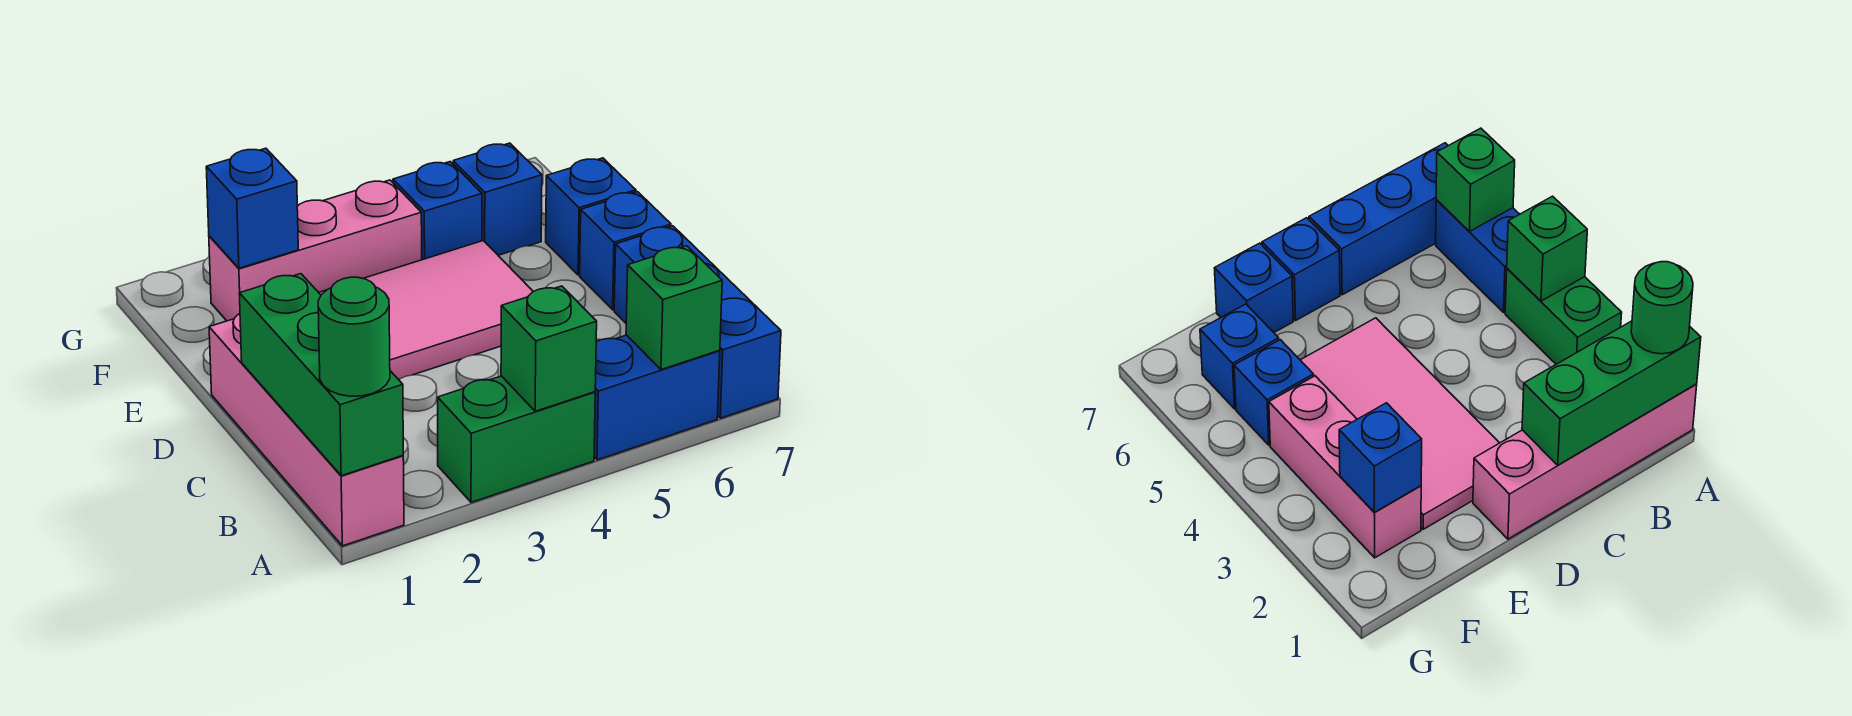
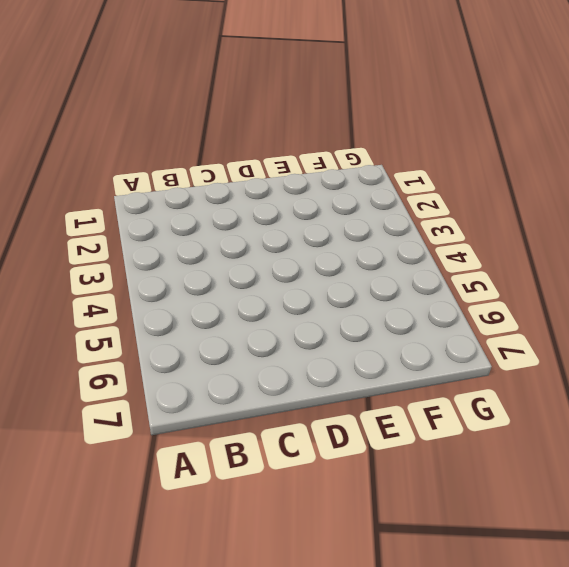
none -> pink 1x4 brick [209,314,404,546]
none -> green 1x2 brick [438,376,595,502]
none -> blue 1x2 brick [594,335,720,460]

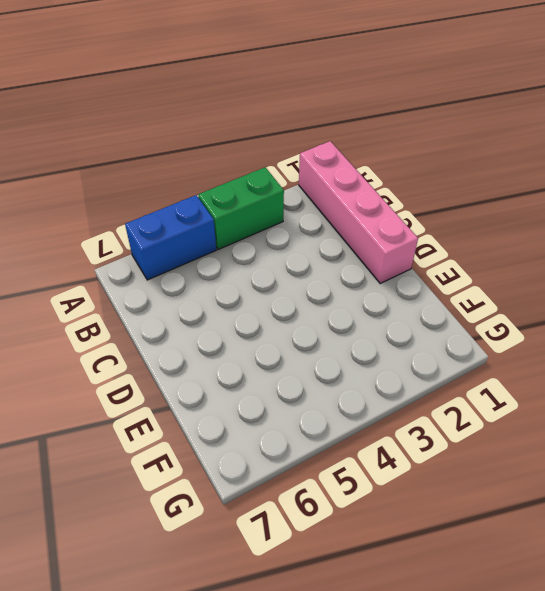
none -> blue 1x3 brick [614,226,781,418]
none -> pink 2x4 tile [319,241,533,380]
none -> blue 1x1 brick [580,192,671,310]

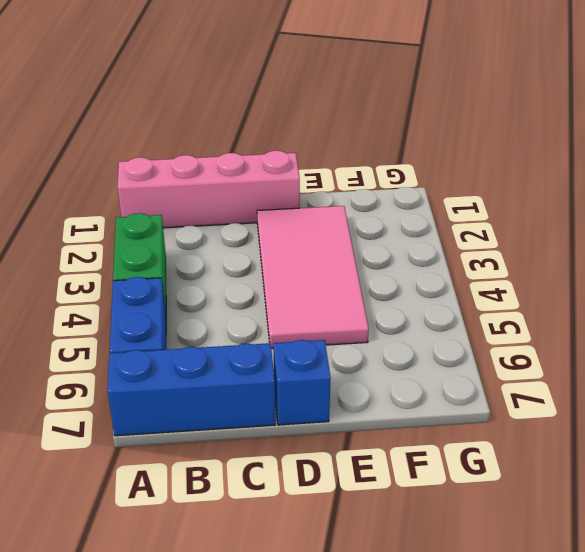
none -> blue 1x1 brick [546,158,636,275]
none -> pink 1x3 brick [209,180,422,321]
none -> blue 1x1 brick [393,162,482,260]

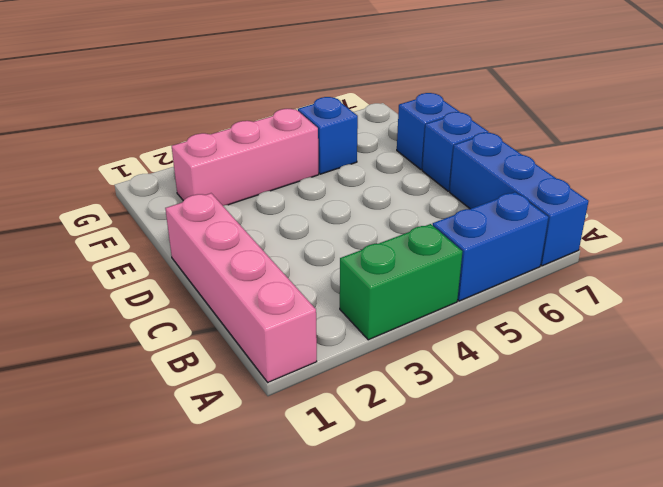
none -> pink 2x4 tile [319,241,533,380]
none -> blue 1x1 brick [453,143,542,255]
none -> green 1x3 brick [239,274,403,476]

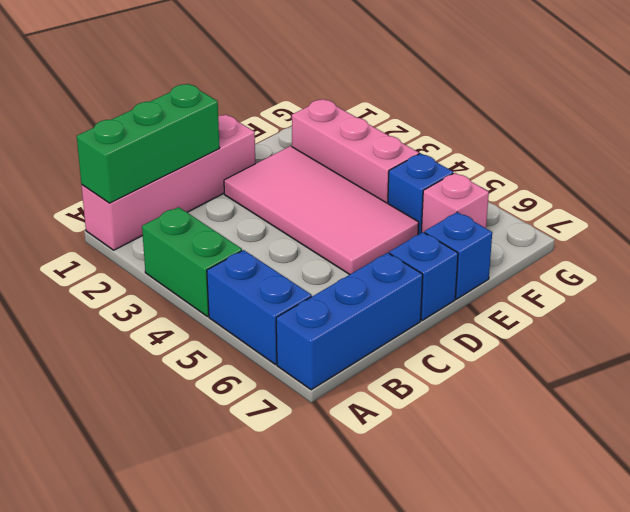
pink 1x1 brick [421,173,489,233] -> blue 1x1 brick [453,143,542,255]
none -> green 1x1 brick [501,286,597,411]
none -> green 1x1 brick [626,246,722,370]
none -> blue 1x1 brick [206,148,298,268]

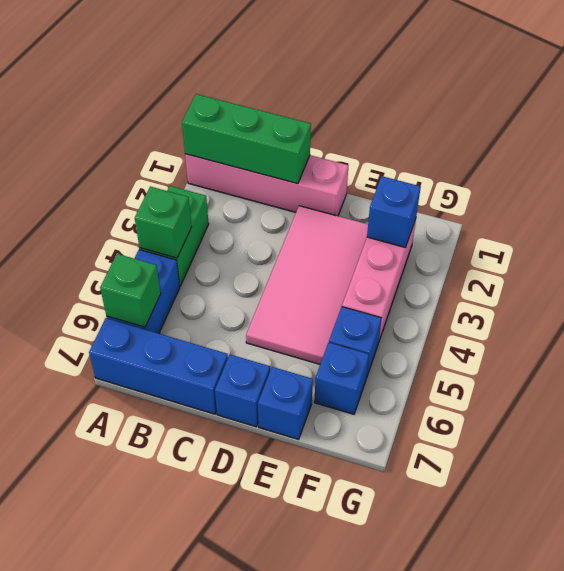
none -> green 1x1 round brick [318,277,390,396]

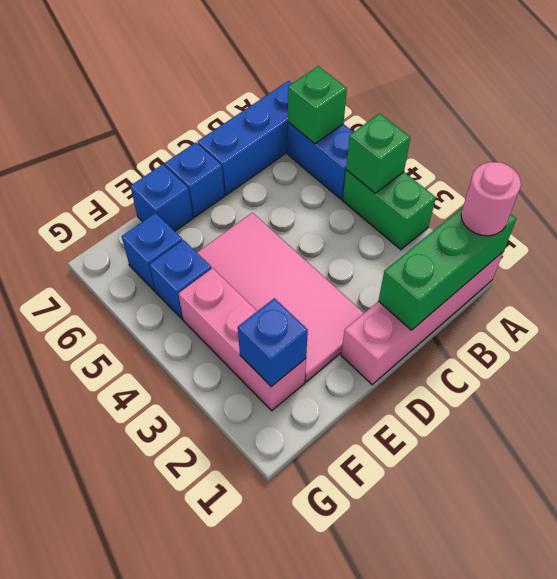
pink 1x1 round brick [461,162,521,236] -> green 1x1 round brick [318,277,390,396]

